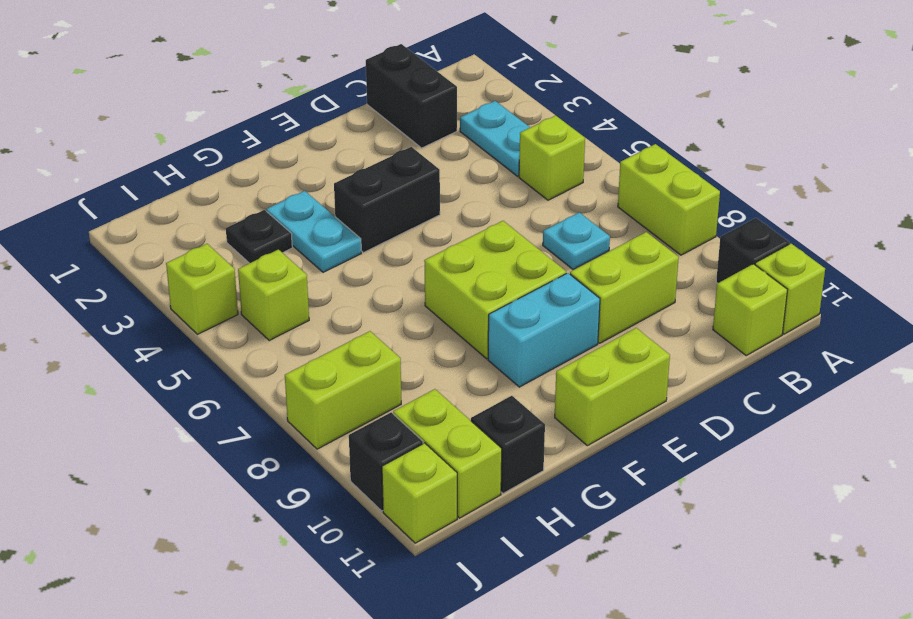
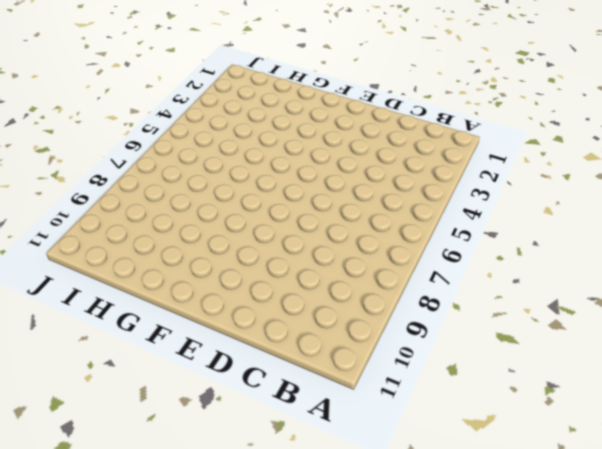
none -> lime 1x2 brick [618,144,720,255]
none -> black 1x1 brick [716,218,789,283]
none -> lime 1x1 brick [755,244,825,334]

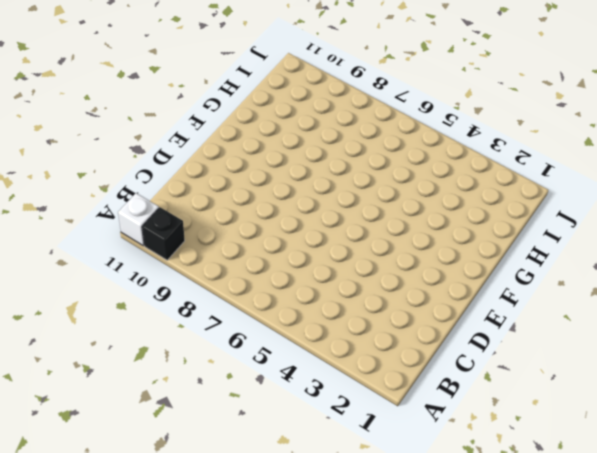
white 1x1 brick [118,193,159,246] -> lime 1x1 brick [755,244,825,334]
none -> lime 1x2 brick [618,144,720,255]
none -> cyan 1x2 plate [460,101,530,176]
none -> lime 1x1 brick [519,115,585,200]

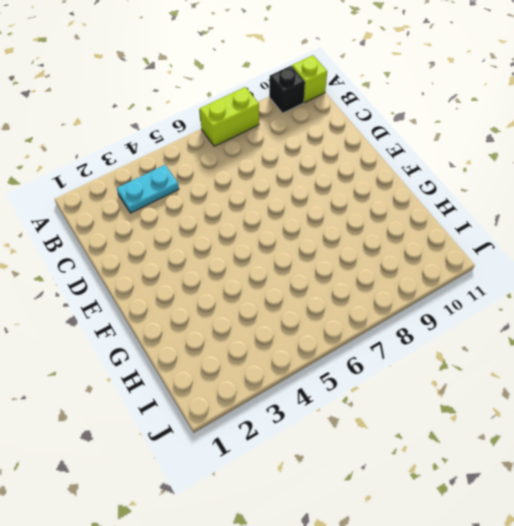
none -> lime 1x1 brick [519,115,585,200]
none -> lime 1x1 brick [713,264,787,355]
none -> black 1x2 brick [366,44,457,148]

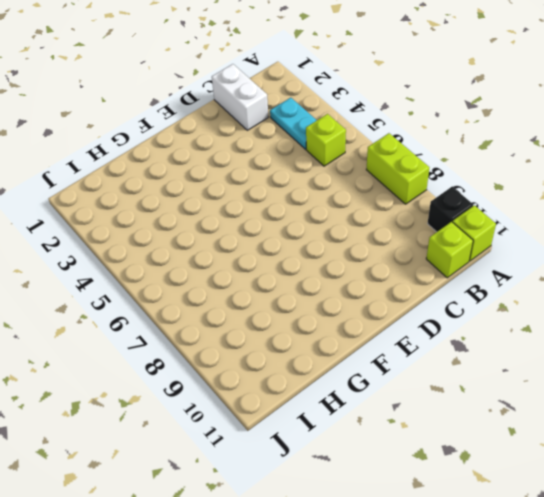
white 1x2 brick [212,64,268,130] -> black 1x2 brick [366,44,457,148]
none -> cyan 1x1 plate [543,212,610,269]
none -> lime 1x2 brick [570,232,679,343]
none -> black 1x2 brick [334,147,440,253]

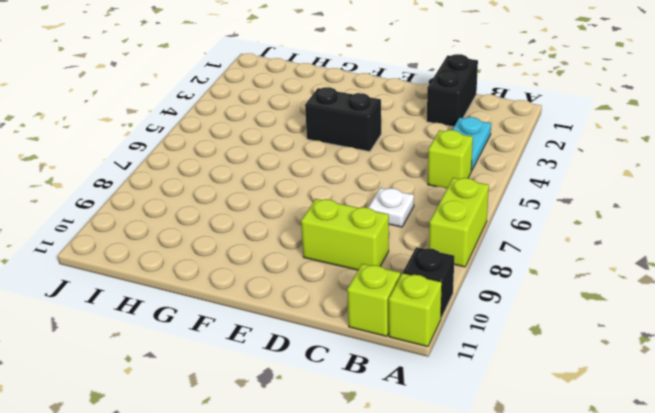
white 1x1 plate [368,188,414,227] -> cyan 1x1 plate [543,212,610,269]
none -> lime 2x2 brick [424,221,566,359]
none -> cyan 1x2 brick [488,273,600,387]
none -> lime 1x2 brick [555,328,670,446]

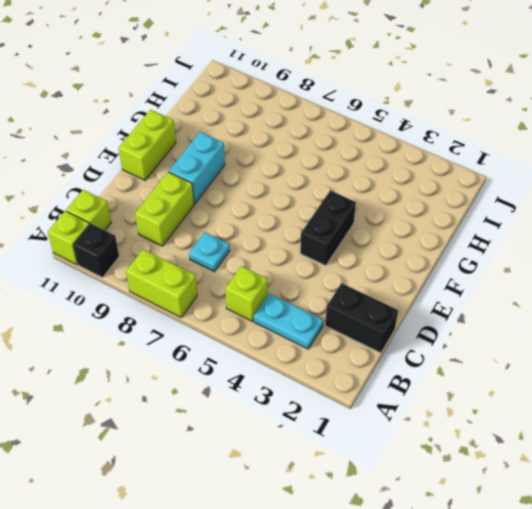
none -> lime 2x2 brick [424,221,566,359]
none -> cyan 1x2 plate [267,191,361,272]
none -> black 1x1 plate [226,210,292,263]

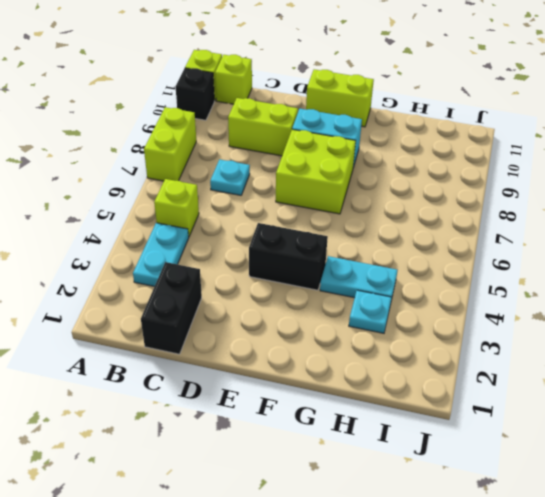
cyan 1x2 plate [320,256,398,300] -> cyan 1x2 plate turned to [267,191,361,272]
cyan 1x1 plate [349,290,392,333] -> black 1x1 plate [226,210,292,263]
none -> black 1x1 brick [471,396,545,493]
none -> lime 1x1 brick [238,250,309,341]
none -> lime 1x2 brick [285,331,401,449]

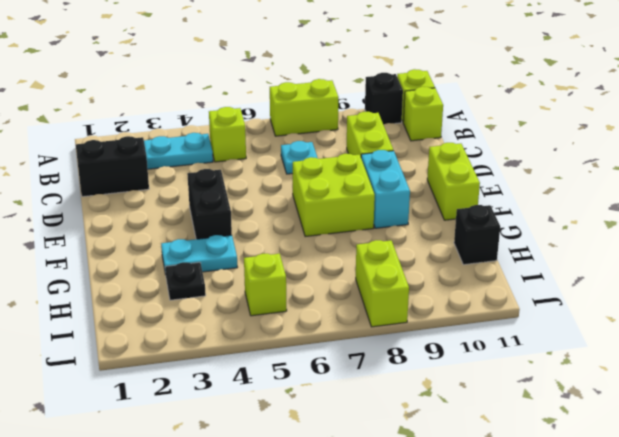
none -> lime 1x2 brick [393,389,502,518]
none -> lime 1x1 brick [166,244,238,334]
none -> black 1x1 brick [349,412,423,511]

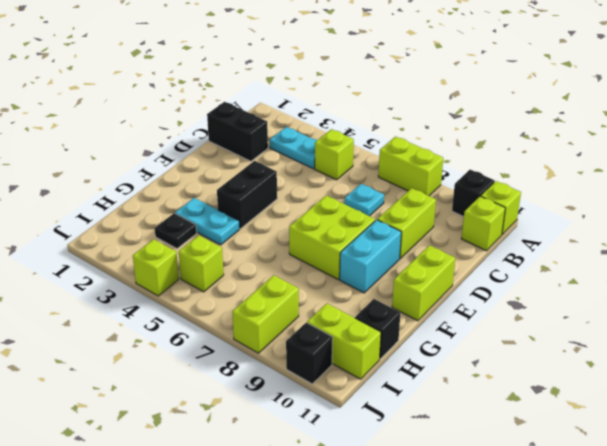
none -> lime 1x1 brick [382,443,457,543]

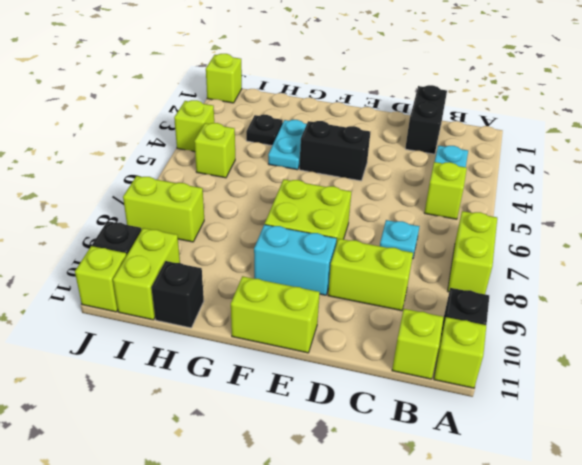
lime 1x1 brick [206,54,242,103] -> none

